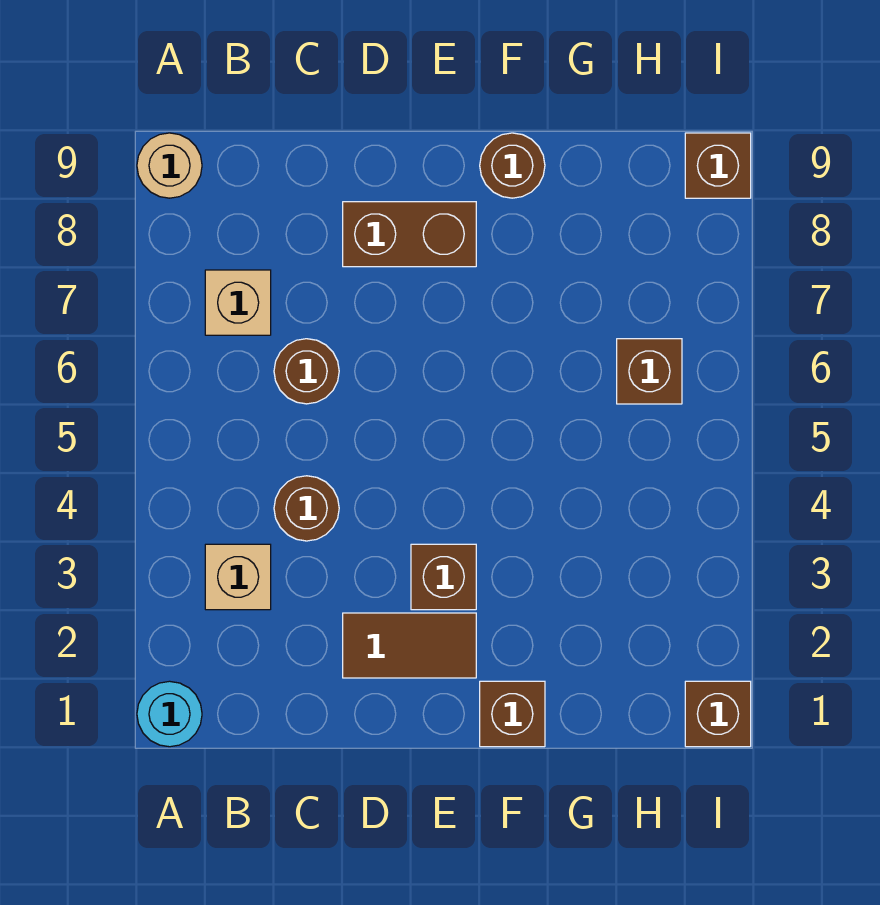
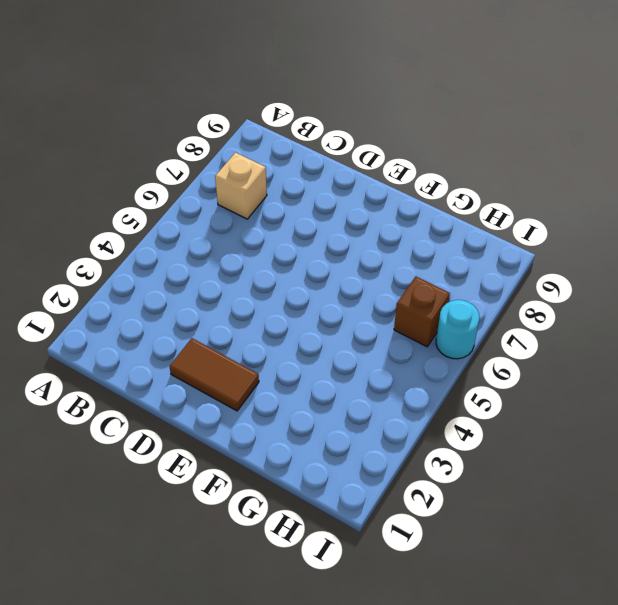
cyan 1x1 round brick [436,300,479,359] -> cyan 1x1 round brick moved to [137,681,202,747]
none -> tan 1x1 round brick [137,133,202,198]
none -> tan 1x1 brick [205,544,271,610]
none -> brown 1x1 round brick [274,476,339,541]

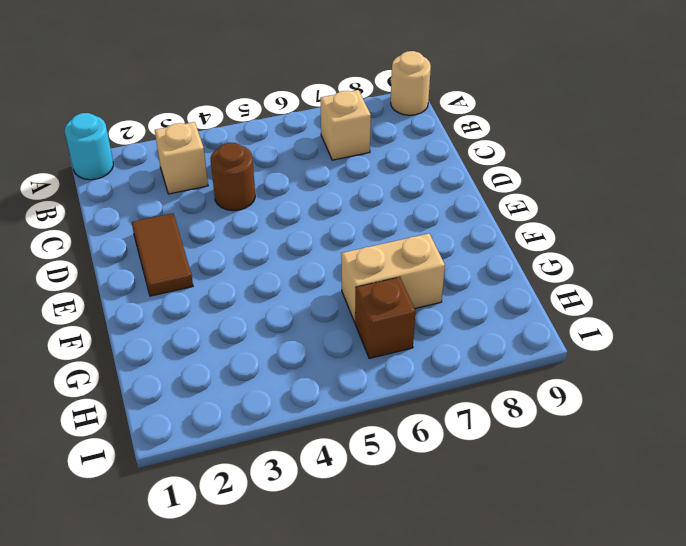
tan 1x2 brick [341,234,445,322] -> none
none -> brown 1x1 round brick [274,339,339,404]
none -> brown 1x2 brick [343,202,476,267]
none -> brown 1x1 brick [411,544,476,610]

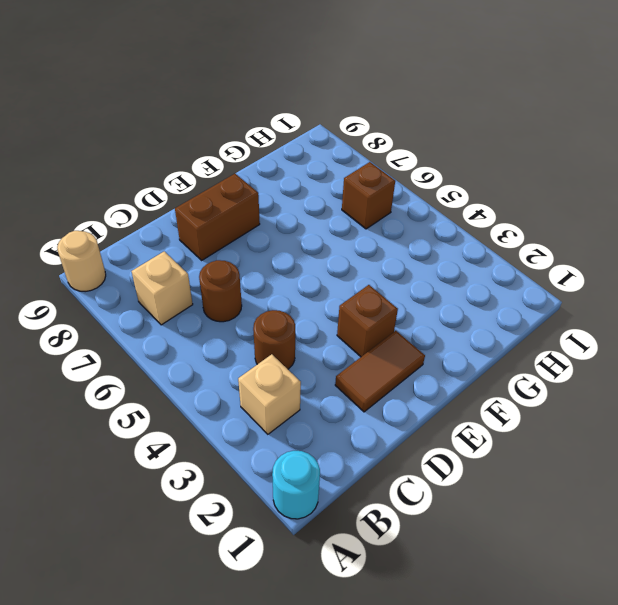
none -> brown 1x1 brick [480,681,545,747]
none -> brown 1x1 round brick [480,133,545,198]
none -> brown 1x1 brick [685,681,751,747]

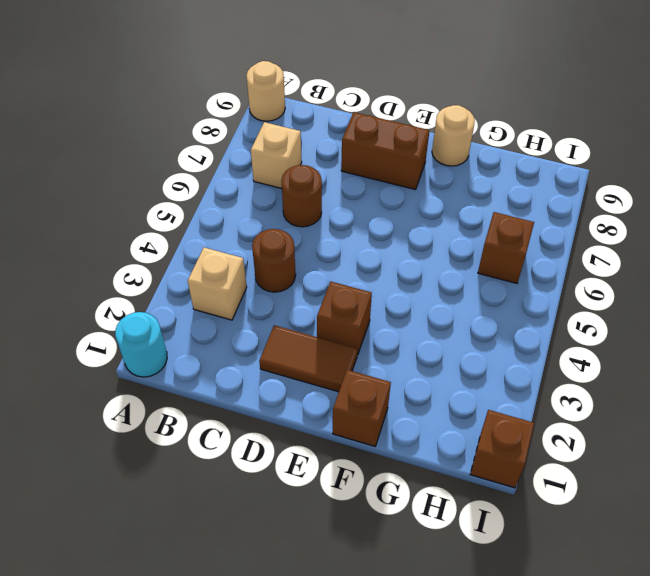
tan 1x1 round brick [432,105,475,166] -> brown 1x1 round brick [480,133,545,198]
none -> brown 1x1 brick [685,133,751,198]

